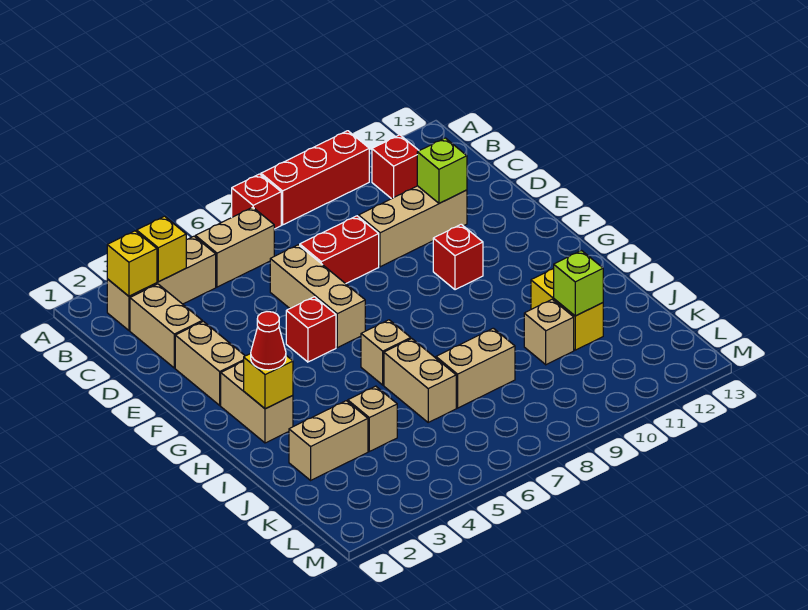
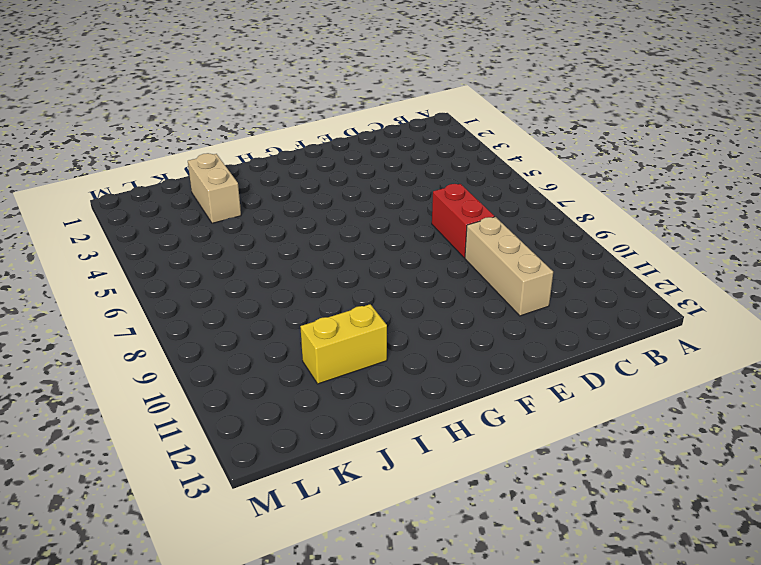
none -> red 1x1 brick [232,174,281,229]
none -> red 1x3 brick [261,131,369,225]
none -> tan 1x3 brick [107,236,216,330]

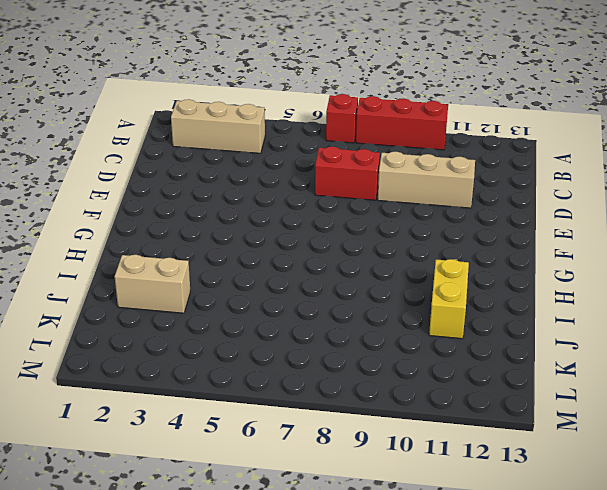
none -> tan 1x2 brick [195,207,274,287]
none -> red 1x1 brick [372,135,419,199]
none -> tan 1x2 brick [130,284,202,368]

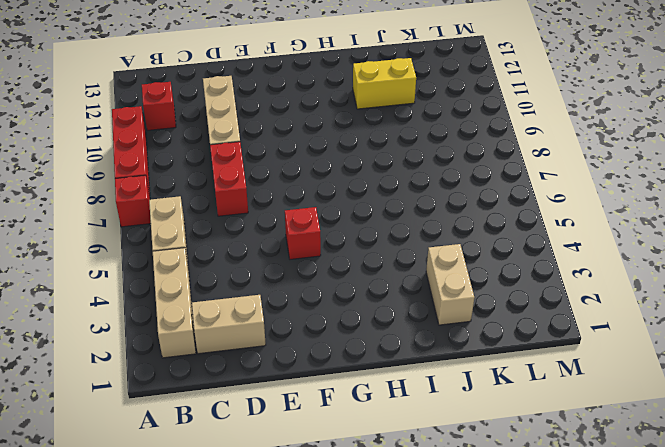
none -> tan 1x3 brick [270,245,365,348]
none -> tan 1x2 brick [175,321,245,405]
none -> red 1x1 brick [433,224,483,290]

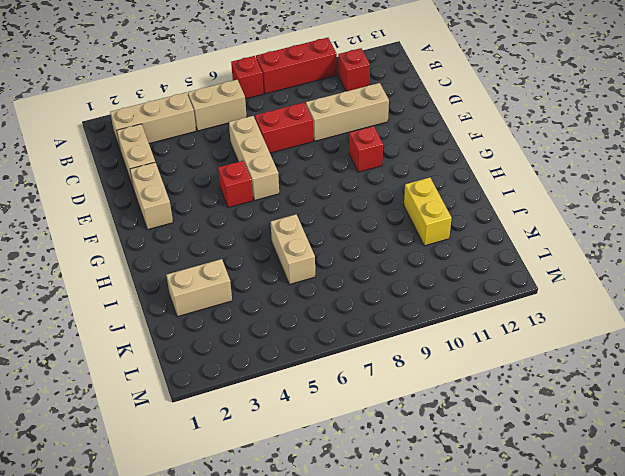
none -> tan 1x2 brick [221,362,293,443]
none -> tan 1x1 brick [361,320,411,385]
none -> tan 1x1 brick [348,386,397,451]

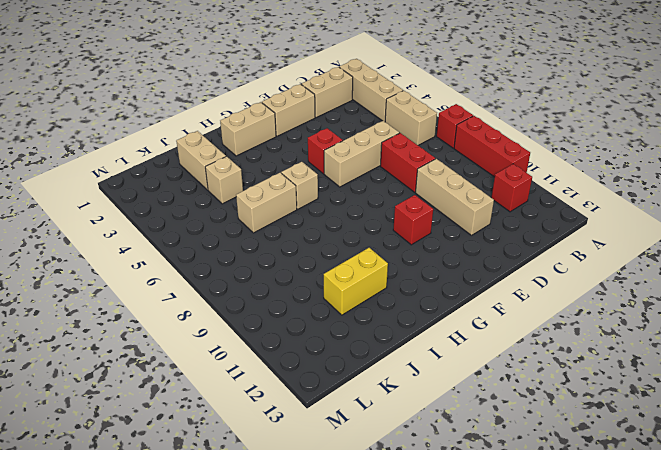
none -> tan 1x2 brick [436,328,515,408]
none -> tan 1x1 brick [524,299,574,365]
none -> yellow 1x1 brick [107,231,157,296]

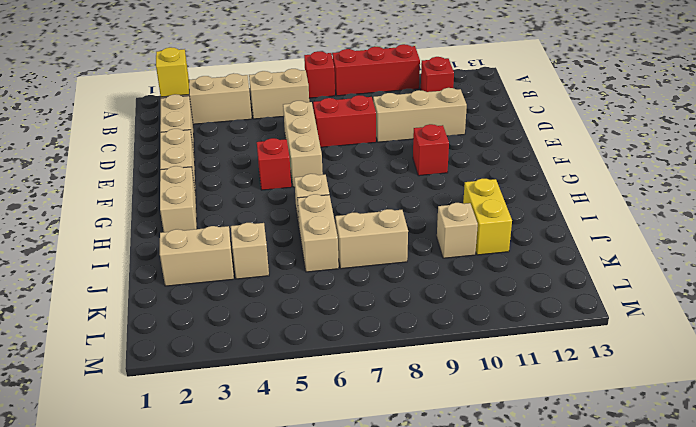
none -> yellow 1x1 brick [137,216,186,282]
none -> lime 1x1 brick [417,138,467,203]
none -> yellow 1x1 brick [243,354,293,409]

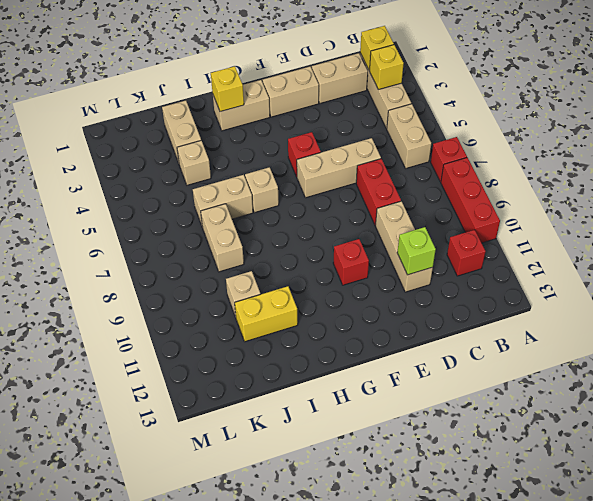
none -> lime 1x1 brick [554,251,603,316]
none -> red 1x1 cone [251,312,286,370]

